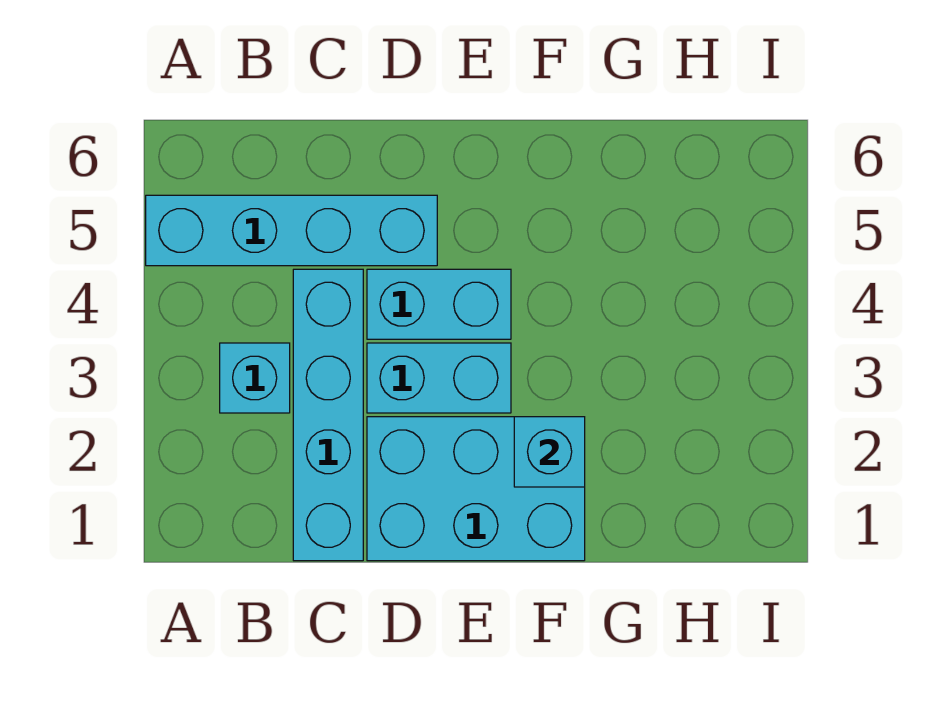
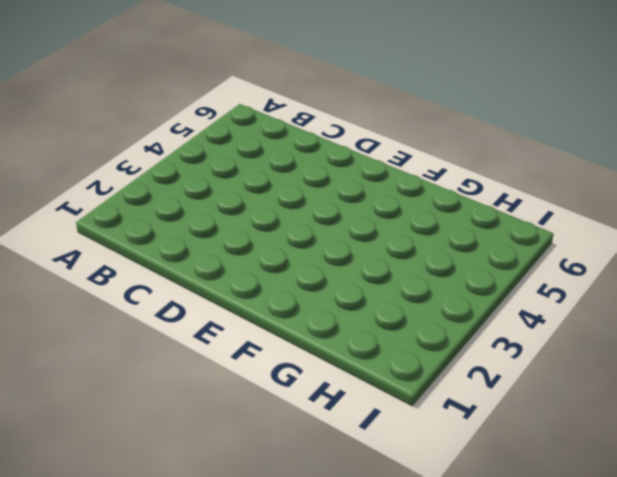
none -> cyan 1x4 brick [146,195,437,266]
none -> cyan 1x1 brick [220,343,290,413]

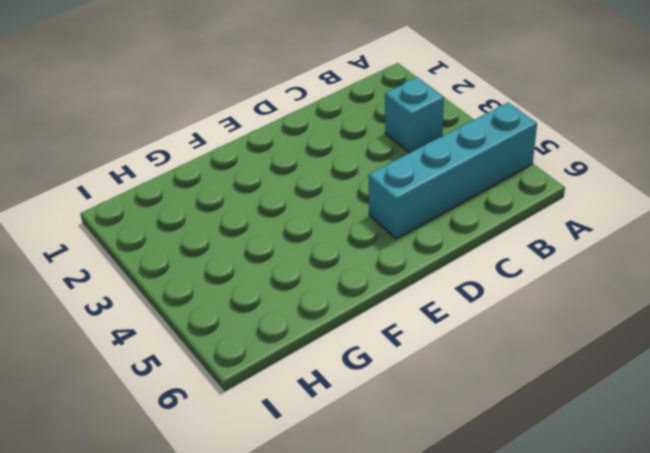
none -> cyan 1x4 brick [293,269,363,561]
none -> cyan 2x3 brick [367,417,585,561]

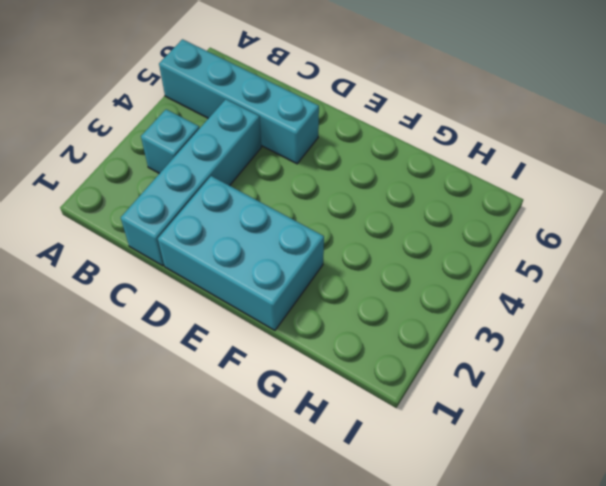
none -> cyan 1x2 brick [367,343,511,413]
none -> cyan 1x2 brick [367,269,511,339]

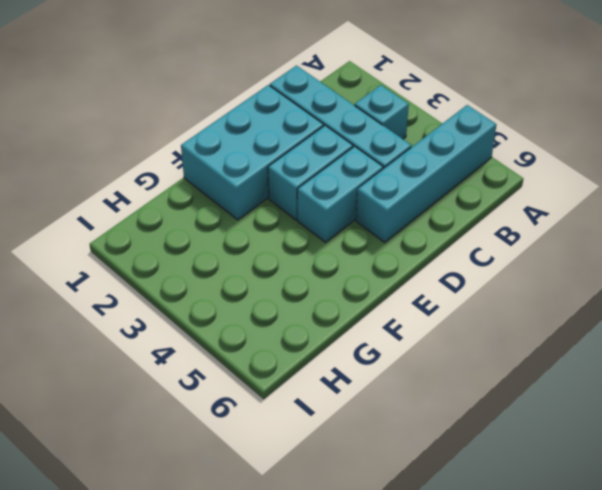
none -> cyan 1x1 brick [514,417,585,487]

